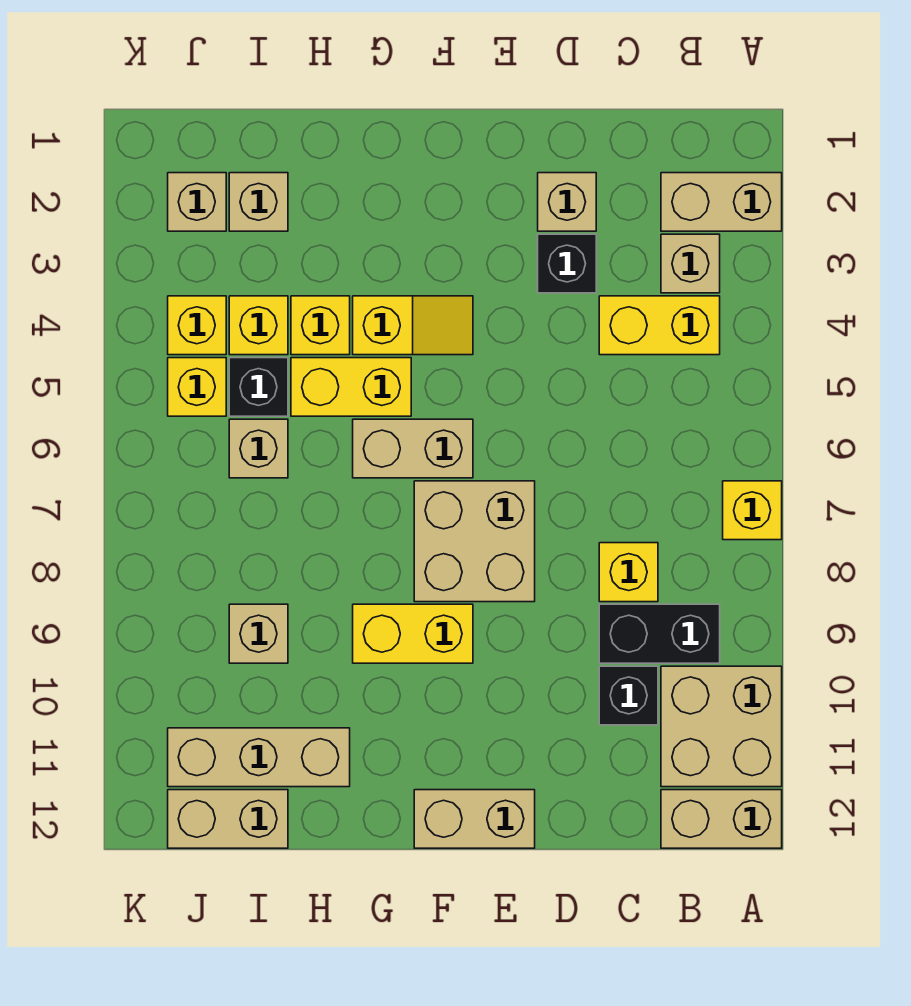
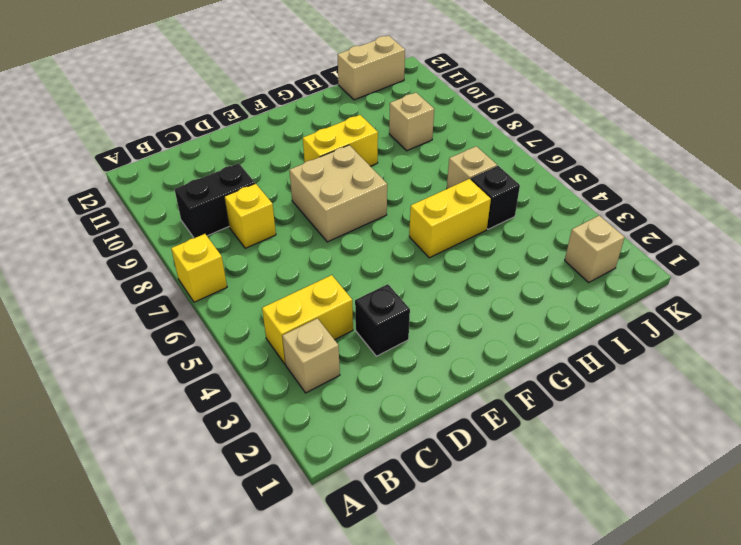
none -> tan 1x2 brick [661,173,782,231]
none -> tan 2x2 brick [661,666,782,787]
none -> tan 1x2 brick [661,790,782,848]

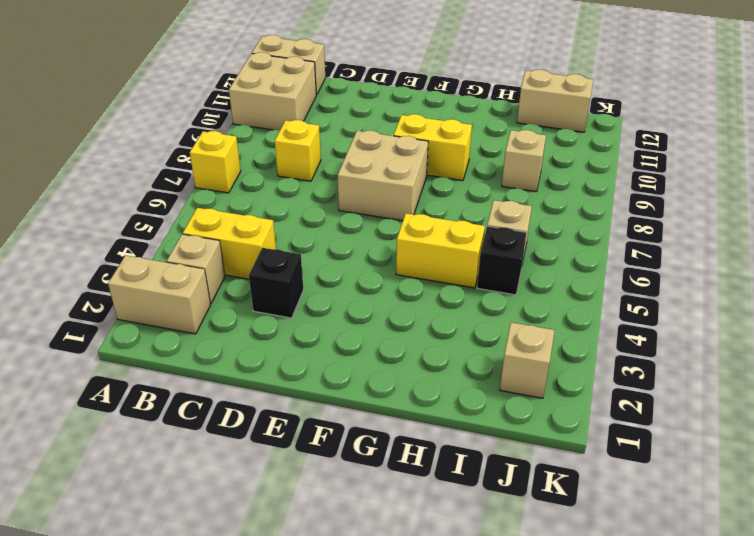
none -> black 1x2 brick [599,604,720,663]
none -> black 1x1 brick [599,666,658,725]
none -> tan 1x1 brick [538,173,596,231]

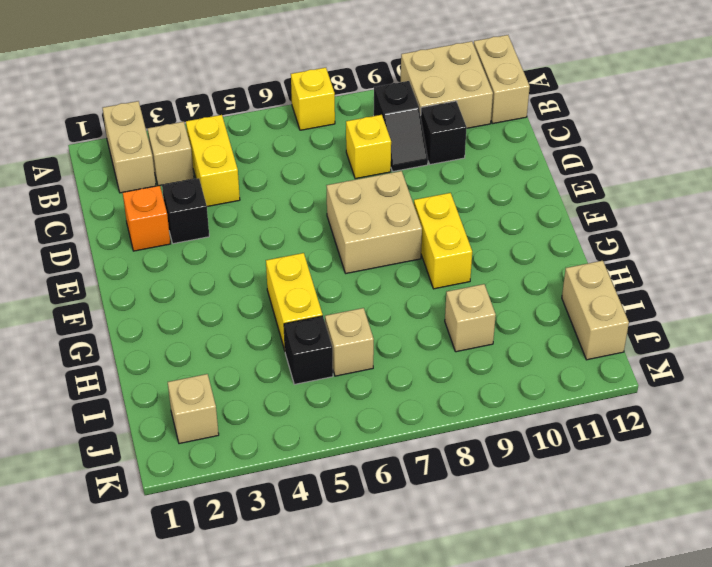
black 1x2 slope [374,81,428,171] -> black 1x2 brick [599,604,720,663]
orange 1x1 brick [123,186,171,251] -> tan 1x1 brick [538,173,596,231]
none -> tan 1x2 brick [414,790,535,848]
none -> yellow 1x2 slope [353,296,473,355]
none -> tan 1x2 brick [353,419,473,478]

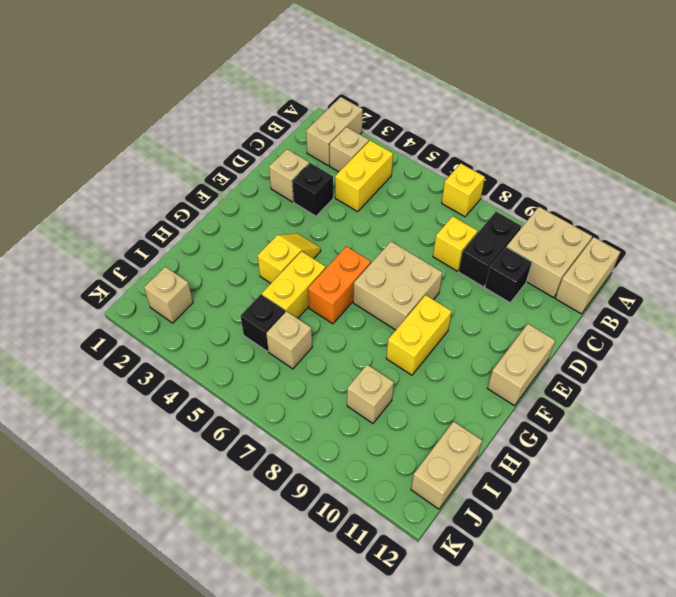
orange 1x2 brick [308,246,371,324] -> tan 1x2 brick [353,419,473,478]
none -> yellow 1x1 brick [291,296,350,355]
none -> tan 1x3 brick [168,728,350,787]
none -> tan 1x1 brick [229,173,288,231]

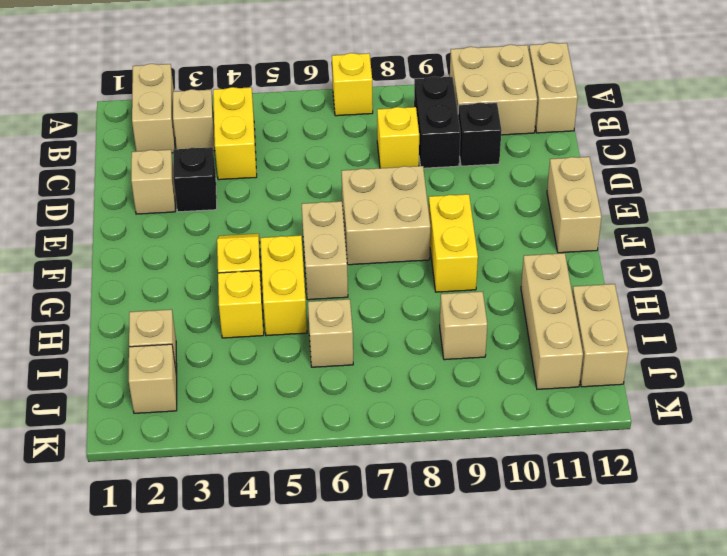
none -> yellow 1x1 brick [229,296,288,355]
none -> black 1x1 brick [229,358,288,416]
none -> yellow 1x1 brick [168,296,226,355]

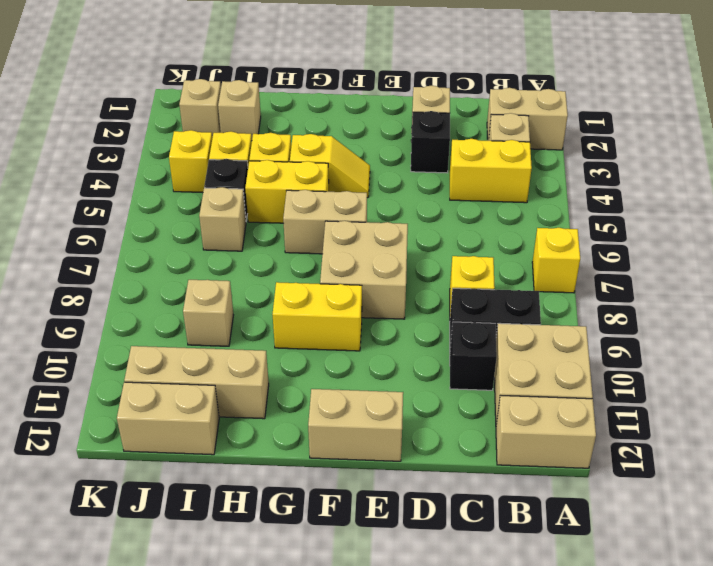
none -> yellow 1x1 brick [168,358,226,416]

